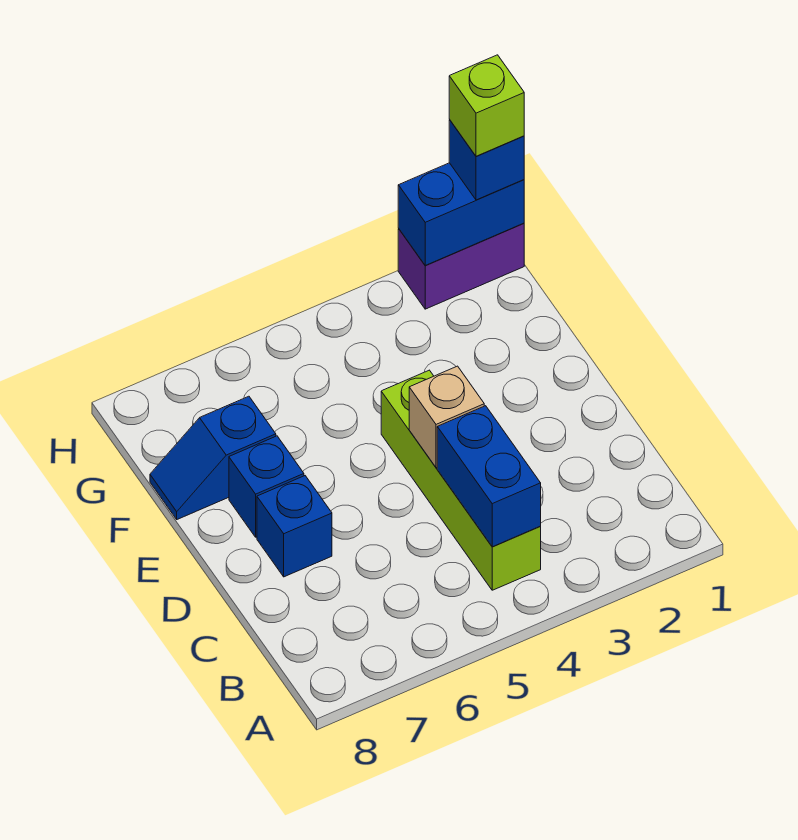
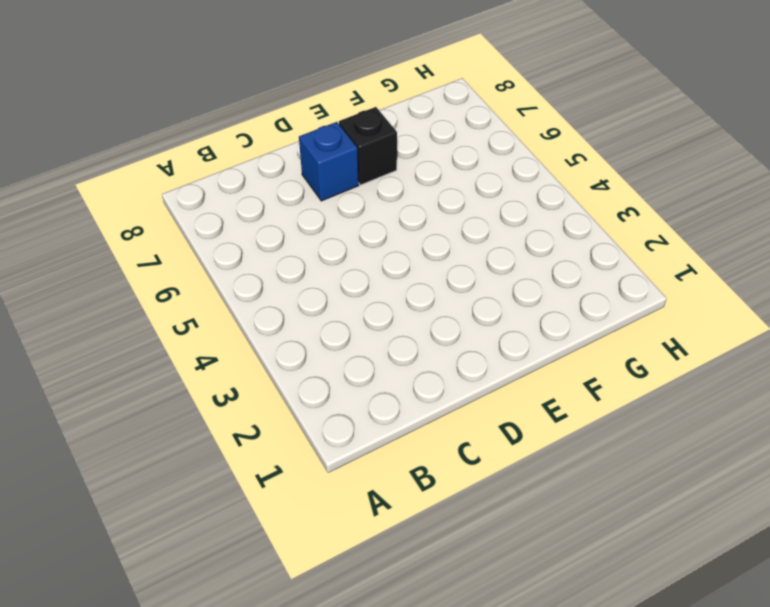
black 1x1 brick [339,107,397,185] -> blue 1x1 brick [229,436,304,537]
none -> lime 1x4 brick [381,370,541,590]
none -> blue 1x2 slope [150,396,276,519]

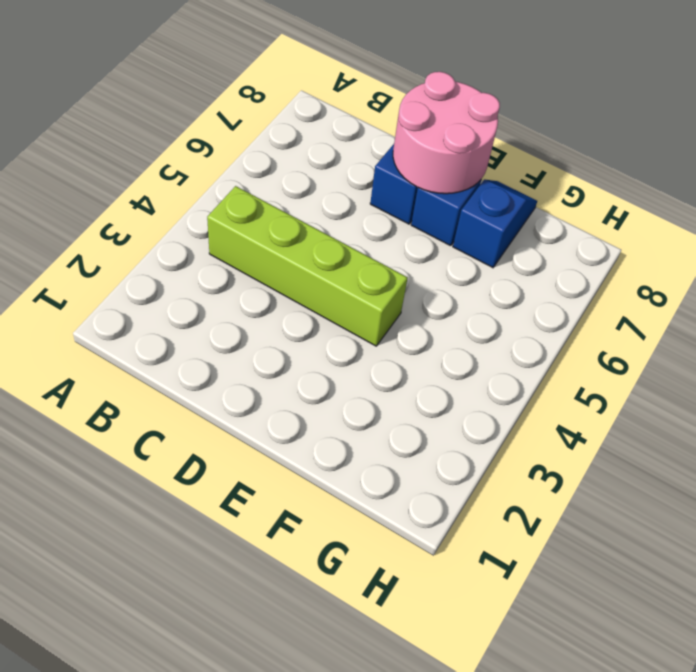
pink 2x2 round brick [393,72,500,194] -> none
none -> purple 1x2 brick [398,223,524,309]
none -> blue 1x2 brick [437,406,541,547]

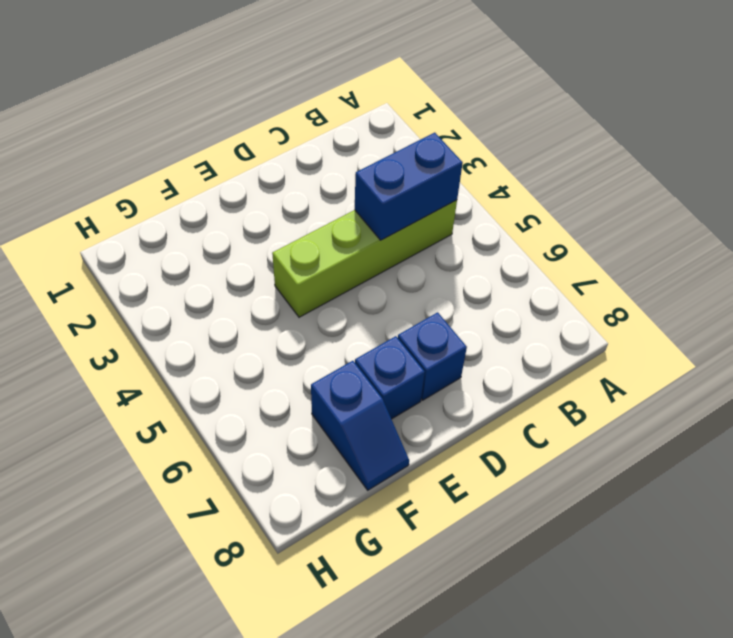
none -> purple 1x2 brick [398,223,524,309]
none -> tan 1x1 brick [409,366,484,468]

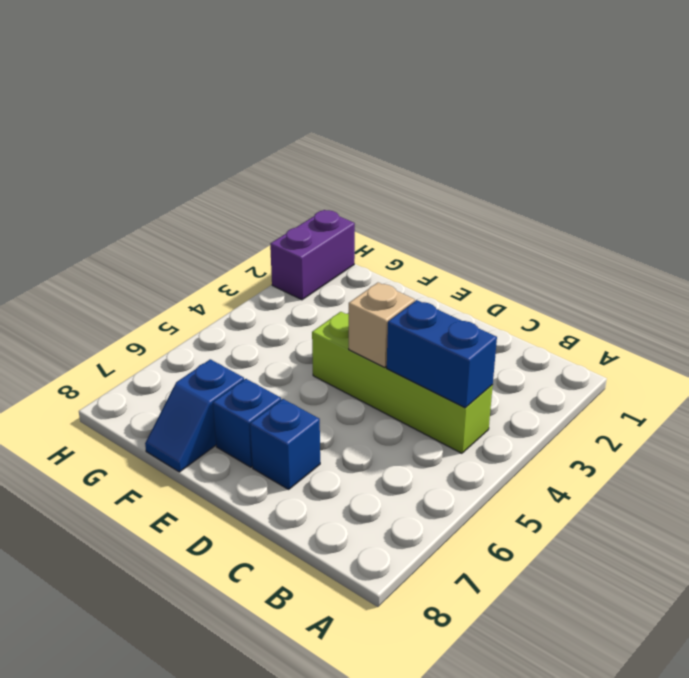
none -> blue 1x2 brick [398,163,524,265]
none -> blue 1x1 brick [449,120,524,200]

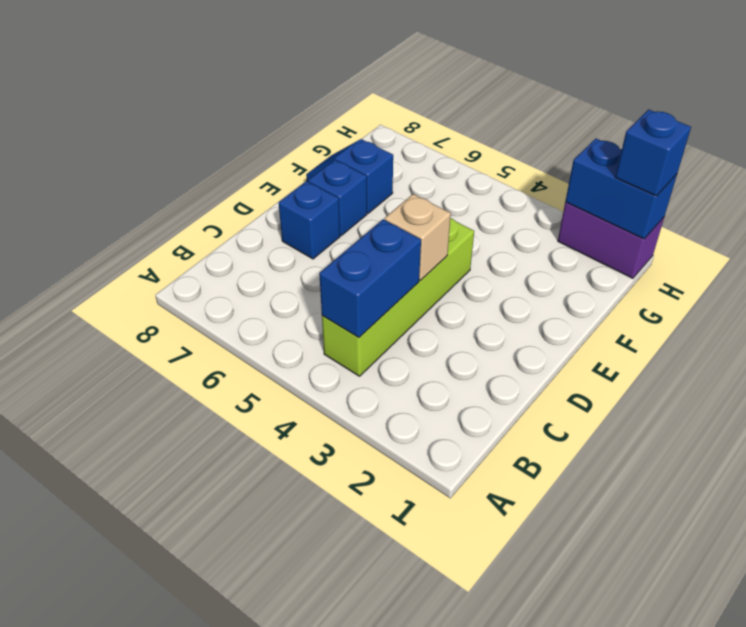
none -> lime 1x1 brick [449,55,524,156]

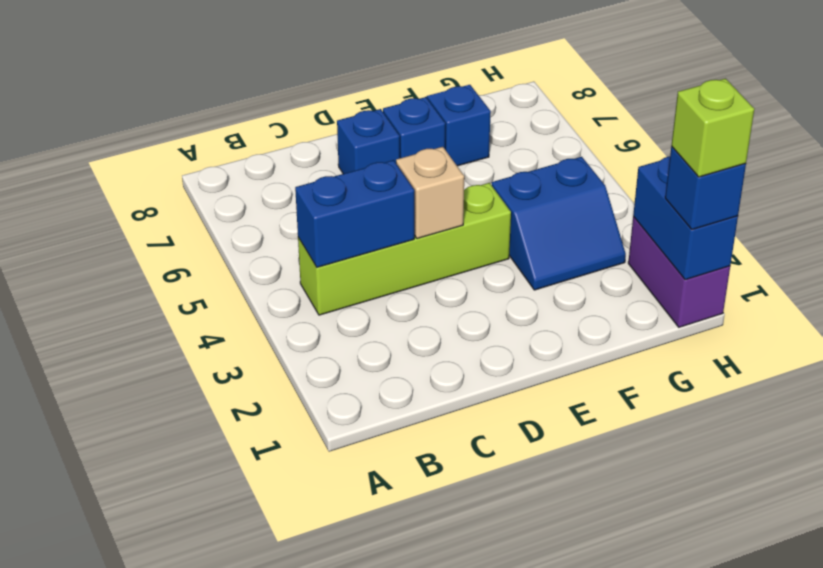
blue 2x2 slope [492,157,626,290] -> none

